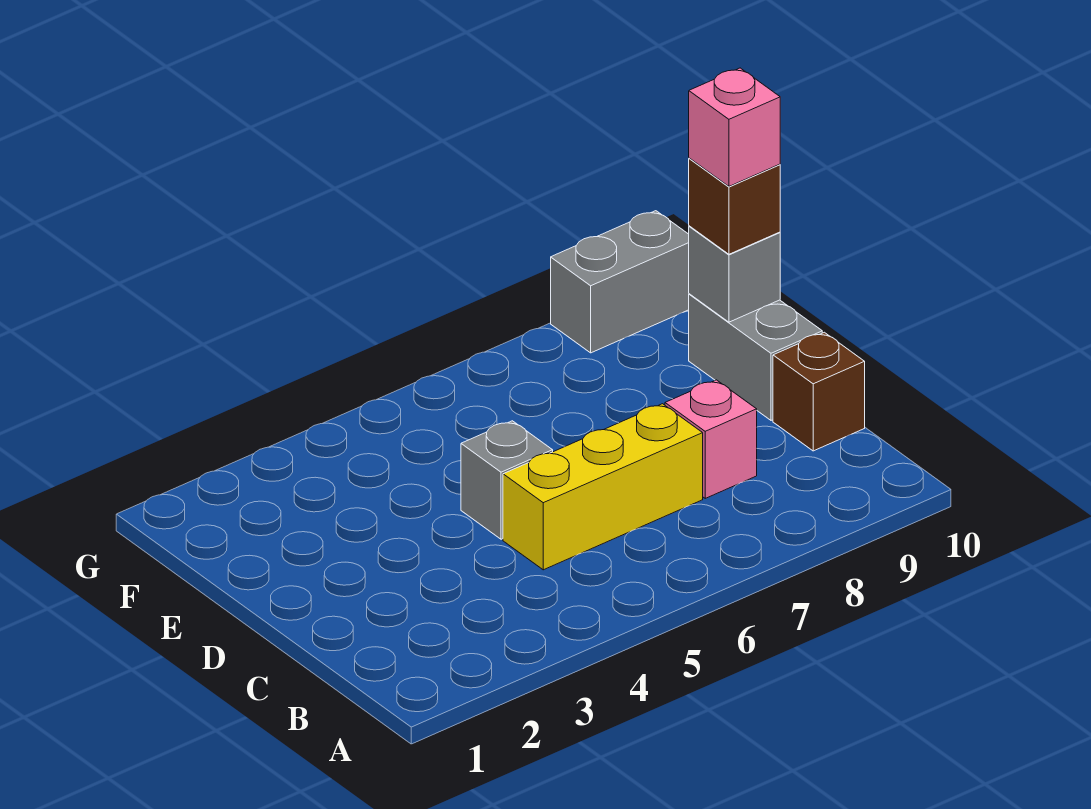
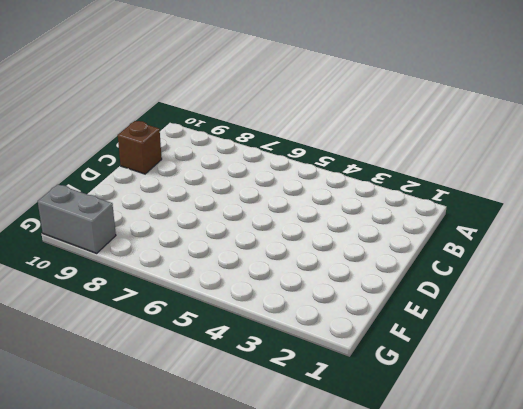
none -> yellow 1x3 brick [503,404,703,570]
none -> pink 1x1 brick [665,380,757,498]

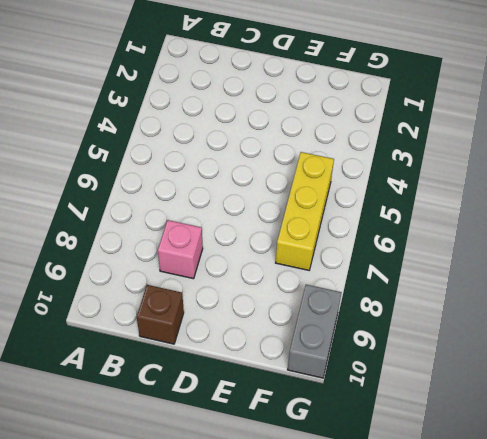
yellow 1x3 brick [276,152,334,270] -> yellow 1x3 brick moved to [503,404,703,570]
none -> grey 1x1 brick [461,421,553,539]
none -> grey 1x2 brick [689,294,822,420]

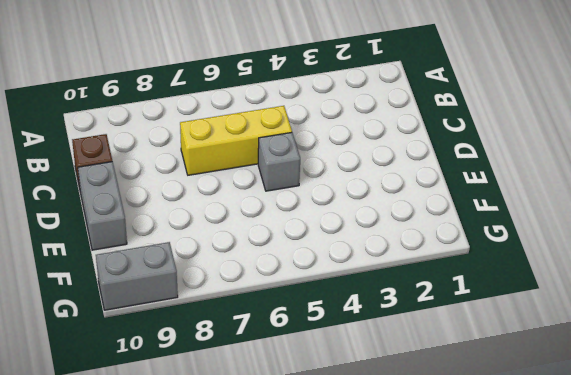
none -> pink 1x1 brick [665,380,757,498]
none -> grey 1x1 brick [689,226,780,322]

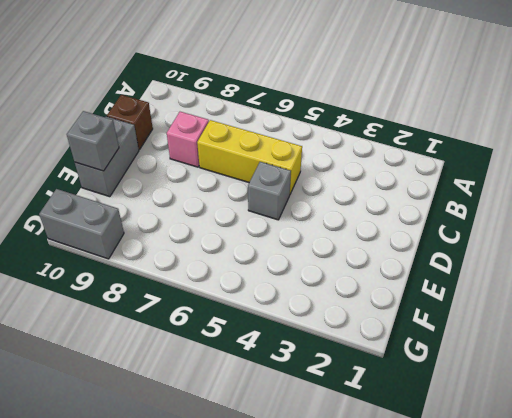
none -> brown 1x1 brick [689,158,780,254]
none -> pink 1x1 brick [689,68,780,186]

